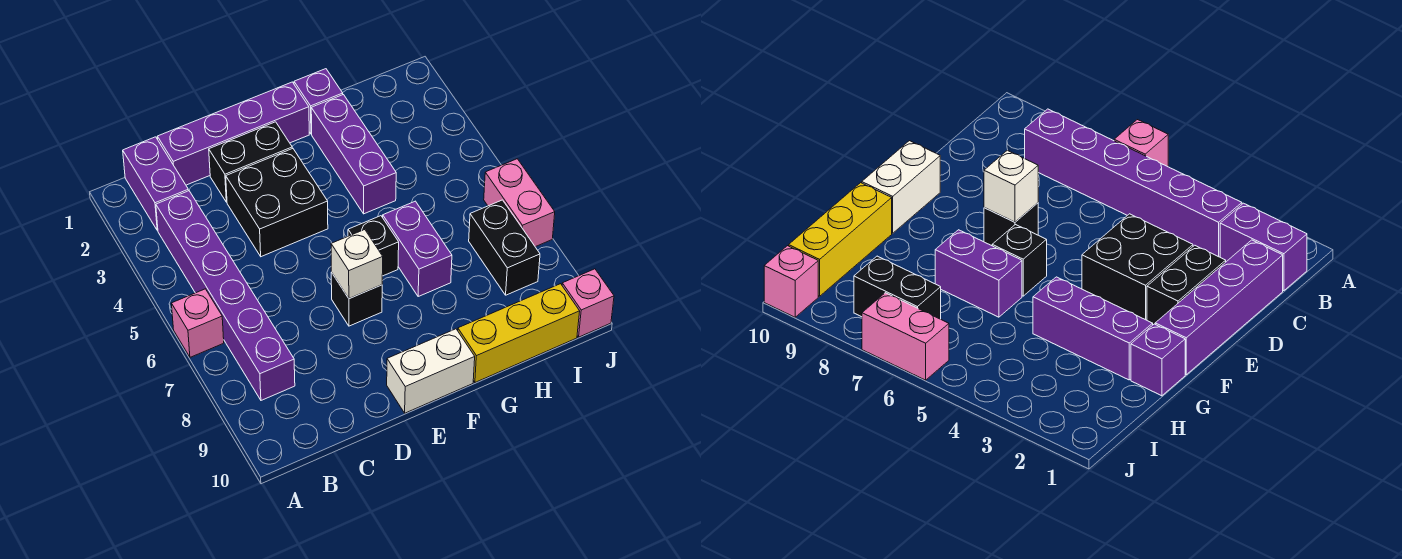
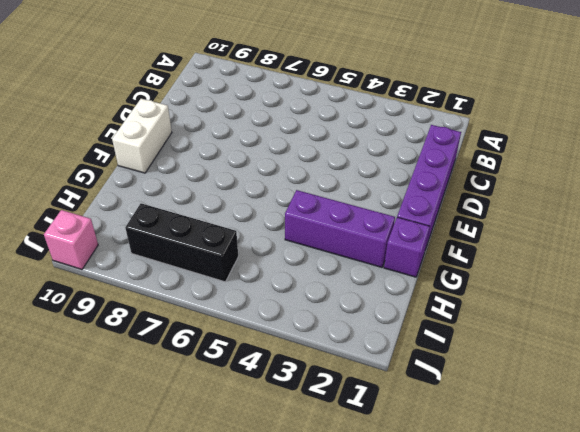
black 1x3 brick [125,203,238,282] -> black 1x2 brick [469,200,540,295]
none -> pink 1x1 brick [172,289,224,357]
none -> purple 1x2 brick [123,137,189,231]
none -> purple 1x6 brick [156,191,295,400]

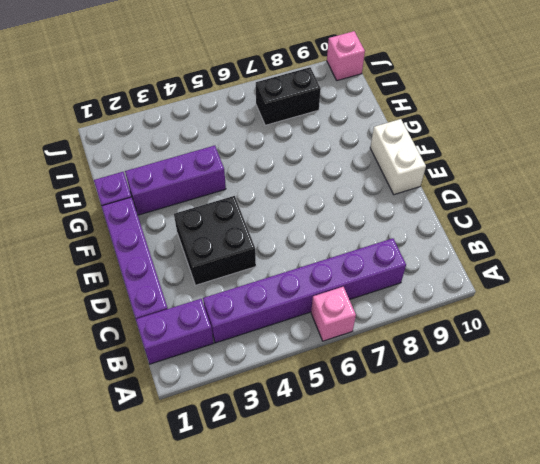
none -> black 1x2 brick [209,122,292,202]
none -> black 1x1 brick [331,272,382,326]
none -> black 1x1 brick [348,216,399,276]

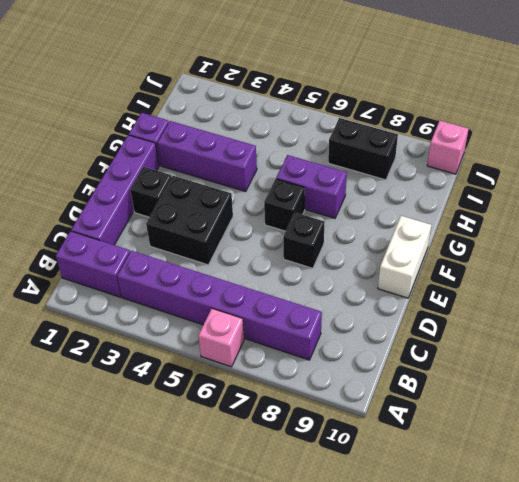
black 1x1 brick [130,167,172,217] -> black 1x2 brick [209,122,292,202]
none -> yellow 1x3 brick [458,284,580,382]
none -> pink 1x2 brick [484,159,555,247]
none -> white 1x1 brick [331,230,383,299]

